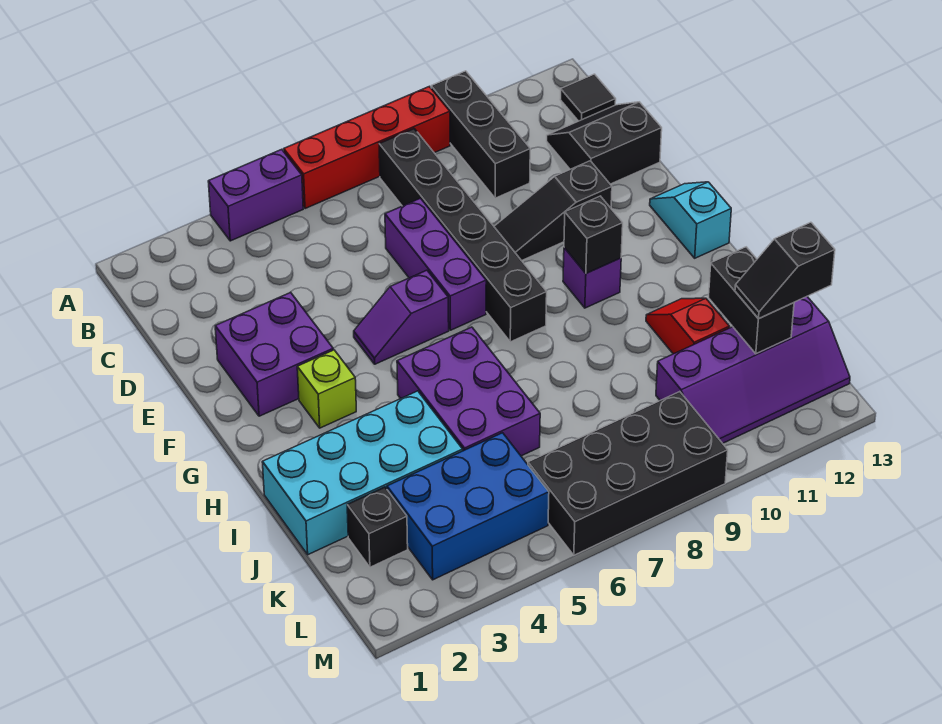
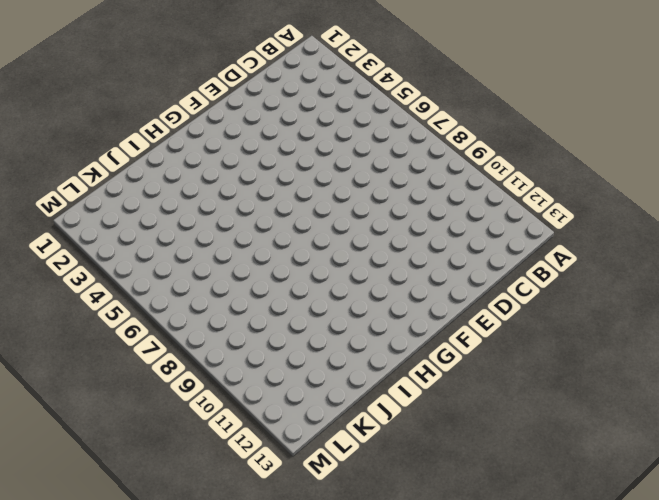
none -> purple 1x2 brick [208,149,303,241]
none -> red 1x4 brick [284,86,450,209]
none -> black 1x3 brick [431,71,530,198]

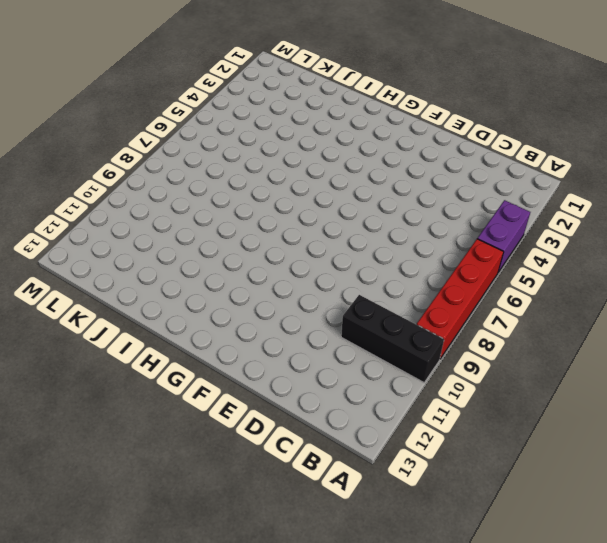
none -> black 1x6 brick [379,129,547,342]
none -> black 1x1 tile [560,74,616,121]
none -> black 2x2 slope [547,102,662,184]

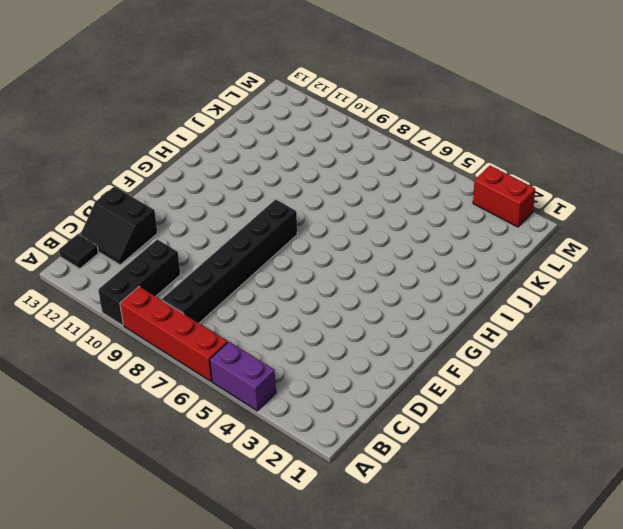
red 1x2 brick [473,166,535,227] -> none
none -> purple 1x3 brick [385,198,486,330]
none -> purple 2x2 brick [215,292,333,416]
none -> black 1x3 slope [494,161,612,261]

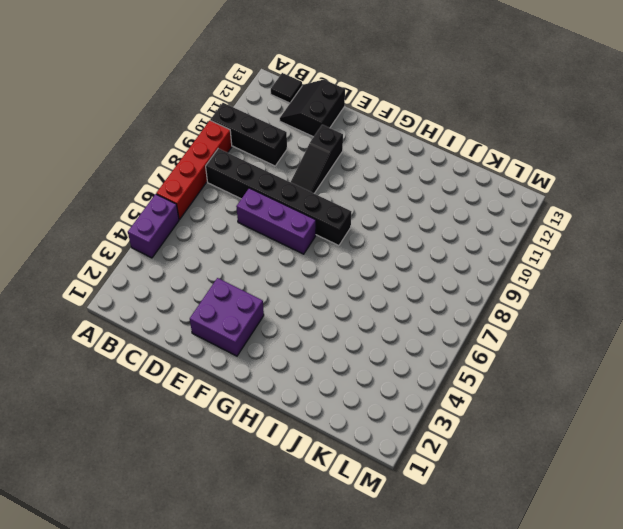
none -> purple 1x2 slope [354,270,449,364]
none -> cyan 1x2 slope [650,182,731,258]
none -> lime 1x1 brick [297,350,356,428]

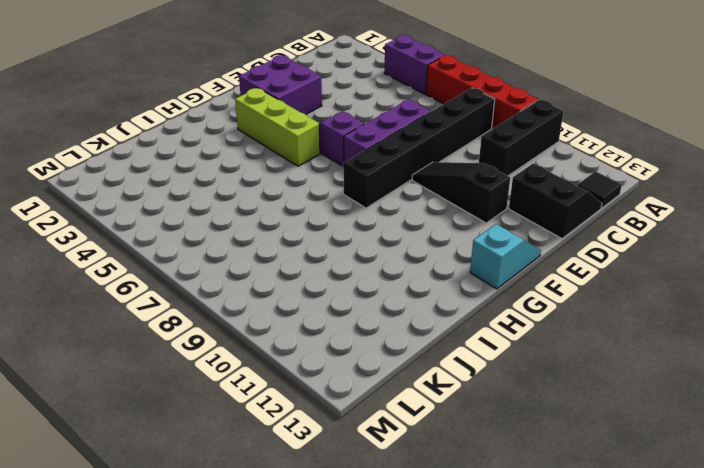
lime 1x3 brick [235,88,320,166] -> lime 1x1 brick [297,350,356,428]
none -> purple 1x1 brick [563,248,621,308]
none -> purple 2x3 brick [397,327,540,456]
none -> cyan 2x4 brick [262,391,463,555]

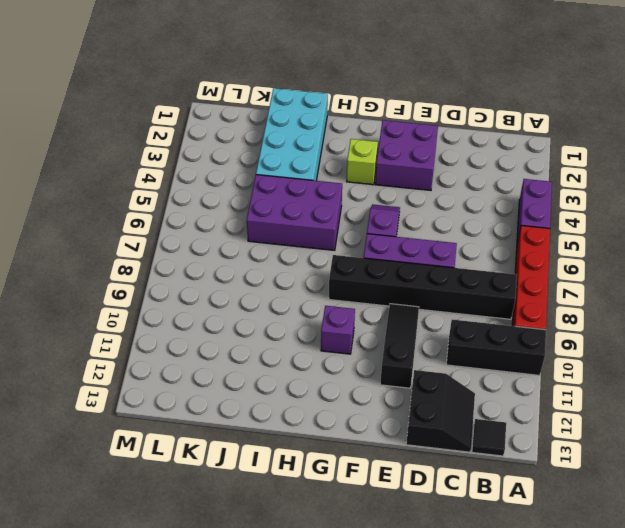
none -> cyan 1x2 slope [650,182,731,258]
none -> red 1x2 slope [646,298,730,354]
none -> black 1x1 brick [347,487,408,567]

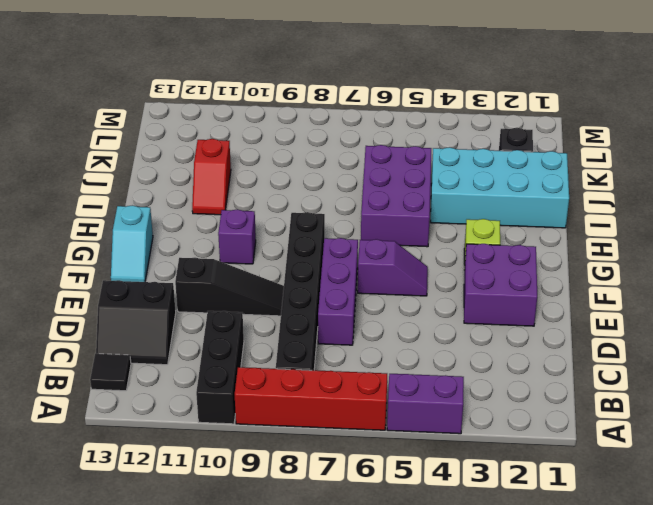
none -> blue 2x3 brick [387,433,549,580]
none -> purple 2x4 slope [656,297,850,443]
none -> black 2x4 brick [528,392,728,555]

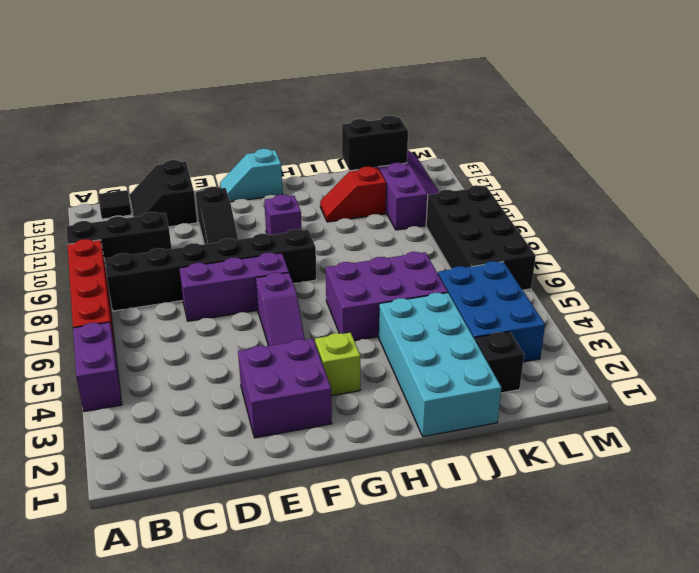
none -> black 1x1 brick [564,196,623,273]
none -> black 1x2 slope [735,222,835,319]

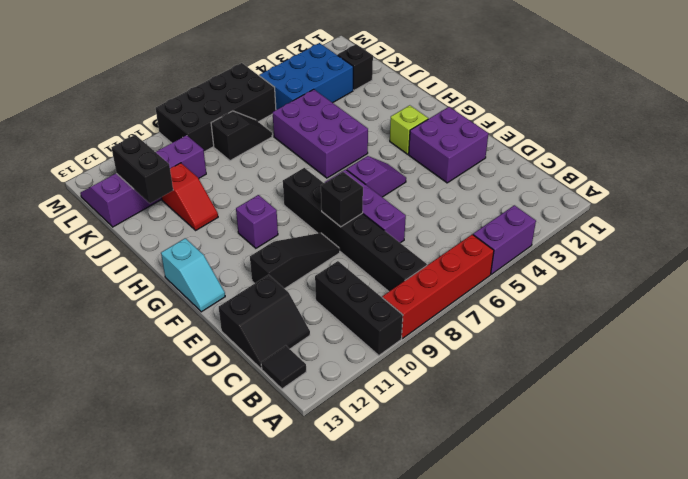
black 1x1 brick [321,172,363,227] -> black 1x1 brick moved to [564,196,623,273]
black 1x2 slope [211,111,272,161] -> black 1x2 slope moved to [735,222,835,319]
none -> cyan 2x4 brick [262,391,463,555]

